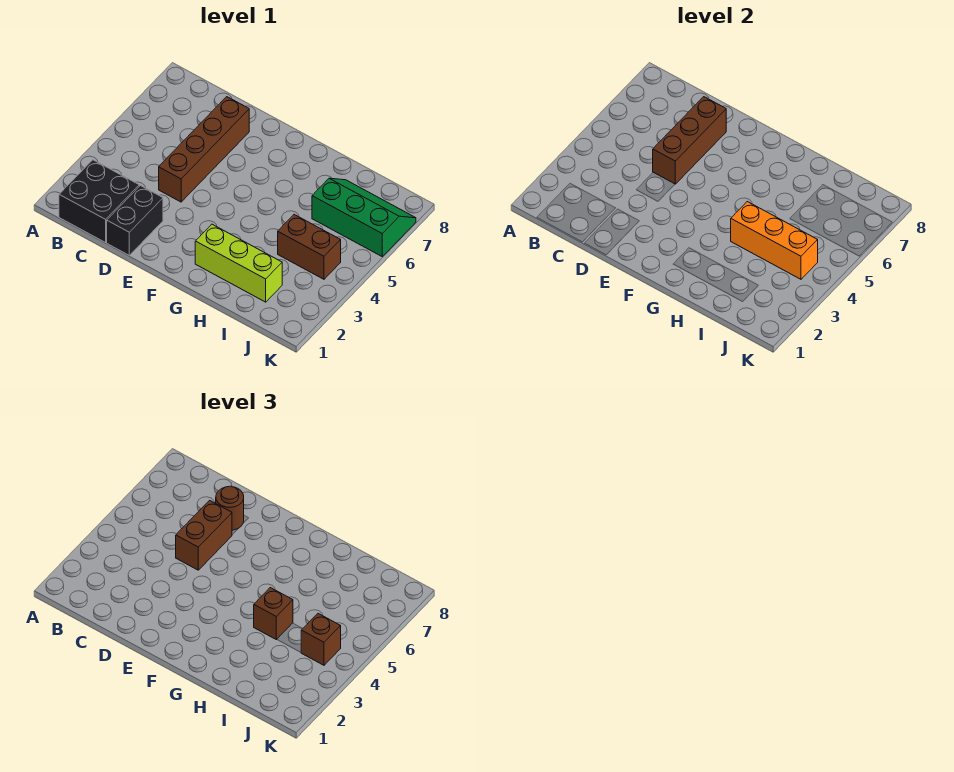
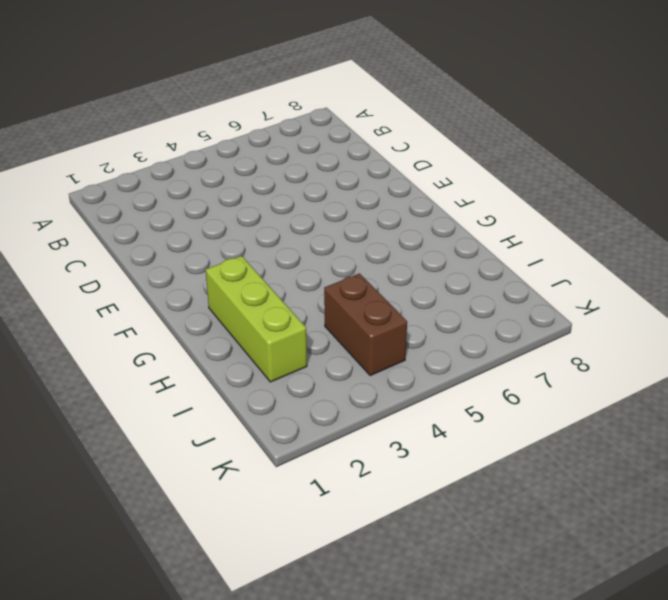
none -> black 2x2 brick [59,160,139,243]
none -> black 1x2 brick [107,186,163,255]
none -> brown 1x4 brick [159,97,249,202]

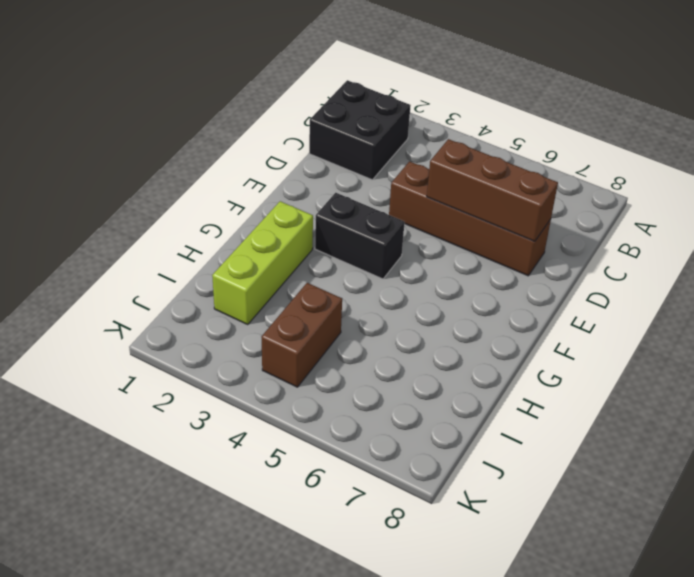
black 1x2 brick [315,193,405,279] -> black 1x2 brick moved to [107,186,163,255]
none -> green 2x3 slope [312,178,416,256]
none -> orange 1x3 brick [731,202,818,279]
none -> brown 1x2 brick [176,500,232,570]

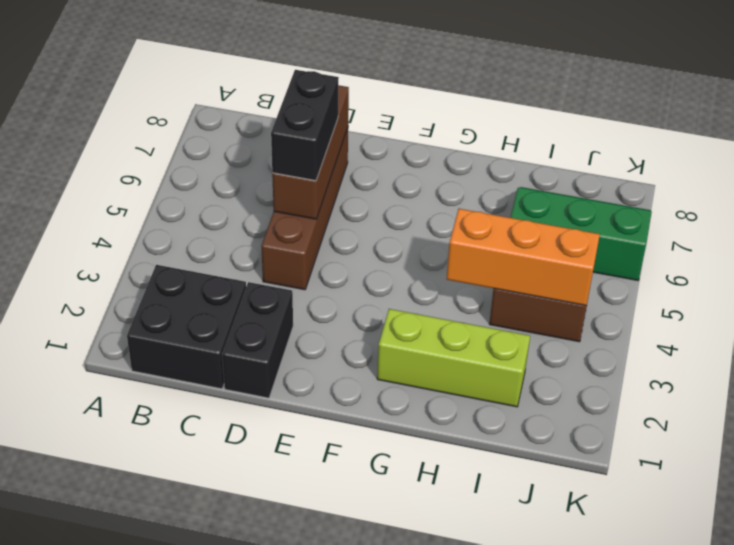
black 1x2 brick [271,70,339,181] -> brown 1x2 brick [176,500,232,570]
none -> brown 1x1 round brick [216,486,244,530]
none -> brown 1x1 brick [254,588,293,640]
none -> brown 1x1 brick [301,614,341,665]

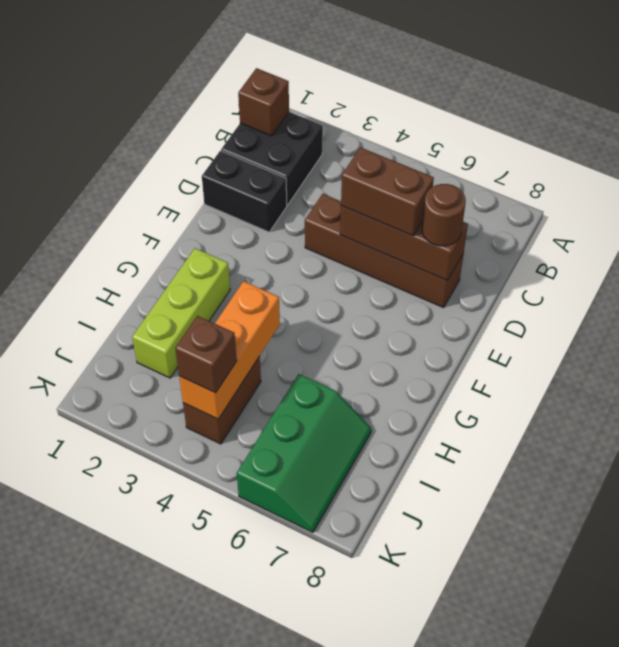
brown 1x1 brick [238,68,289,136] -> brown 1x1 brick moved to [254,588,293,640]

